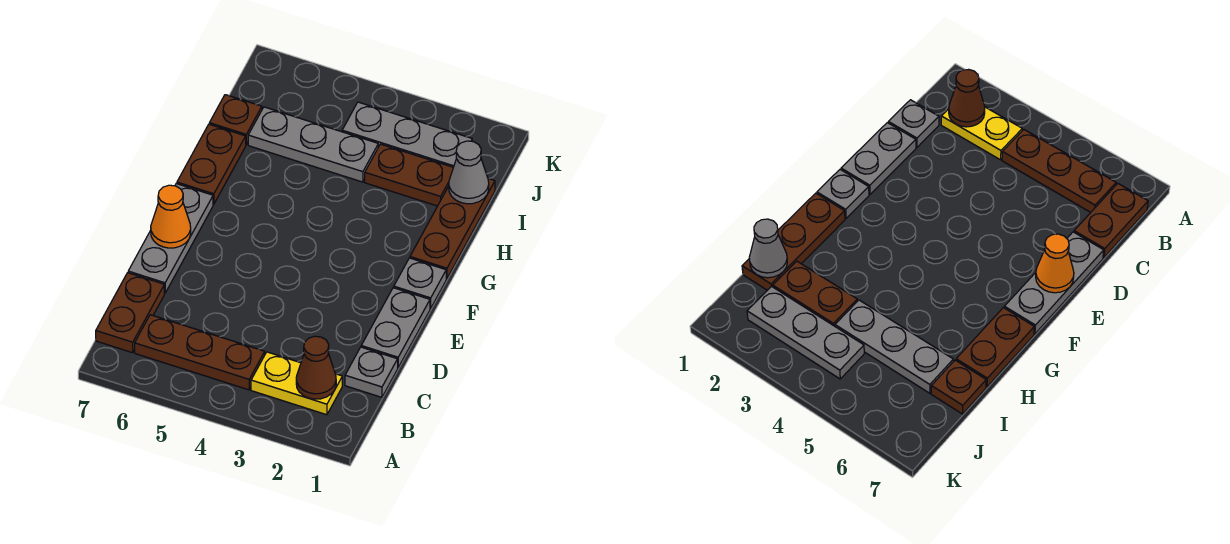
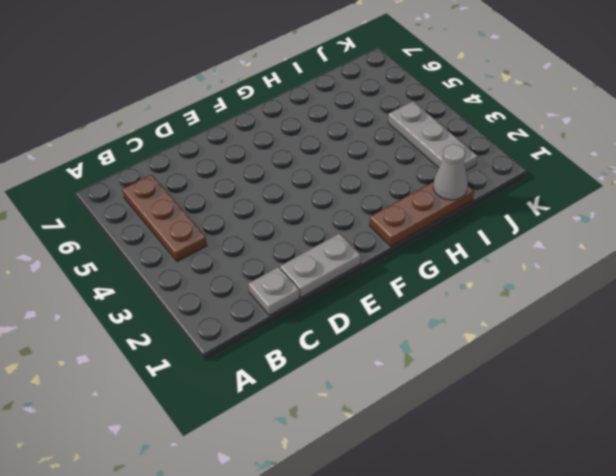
none -> yellow 1x2 plate [251,352,342,415]
none -> brown 1x2 plate [96,273,164,353]
none -> grey 1x3 plate [128,184,213,293]

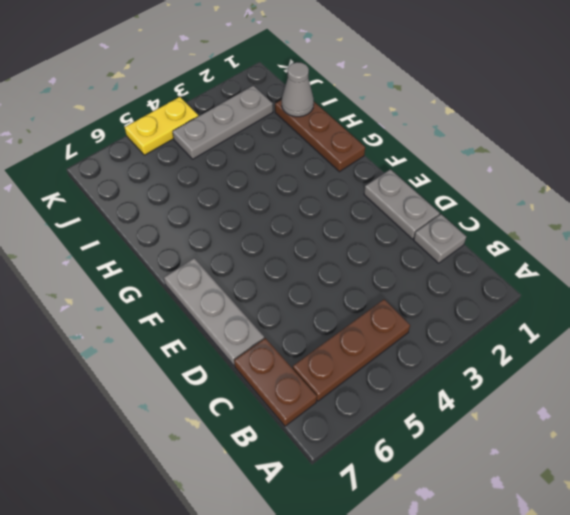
yellow 1x2 plate [125,97,198,155] -> yellow 1x2 plate moved to [251,352,342,415]
none -> grey 1x1 plate [394,258,446,308]
none -> brown 1x2 plate [177,124,246,204]
none -> brown 1x2 plate [365,144,453,206]

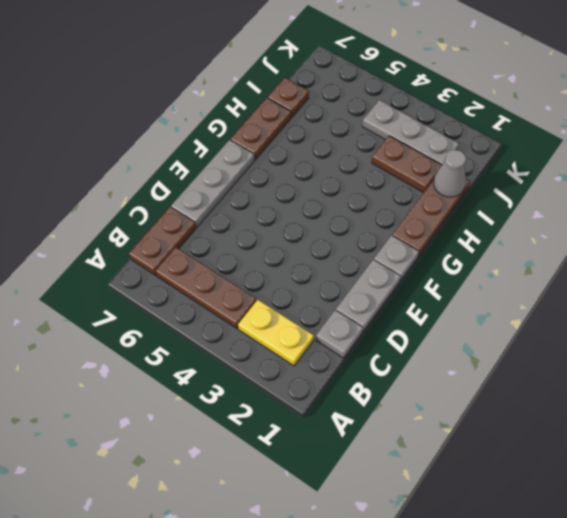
none -> grey 1x3 plate [248,107,378,182]
none -> brown 1x1 cone [296,336,336,399]
none -> orange 1x1 cone [151,185,191,248]

